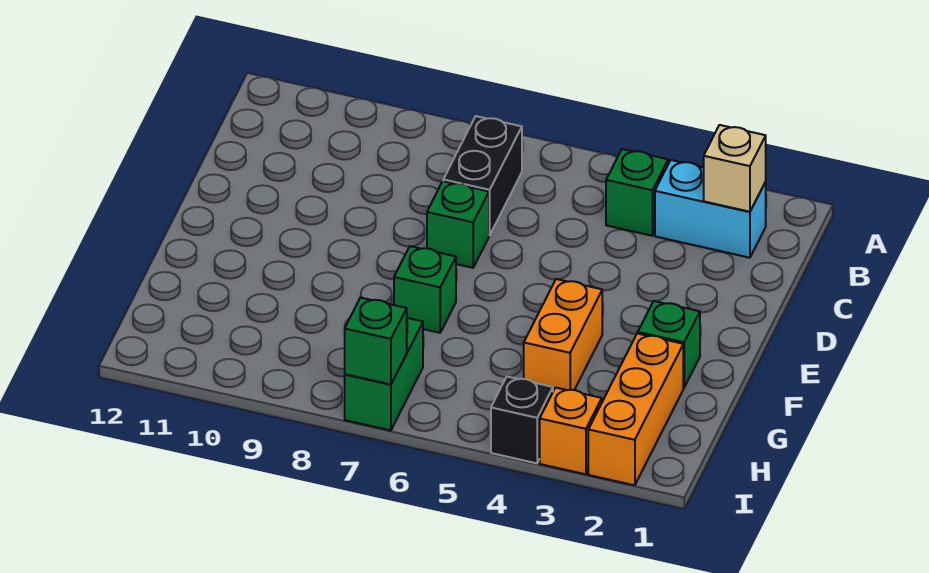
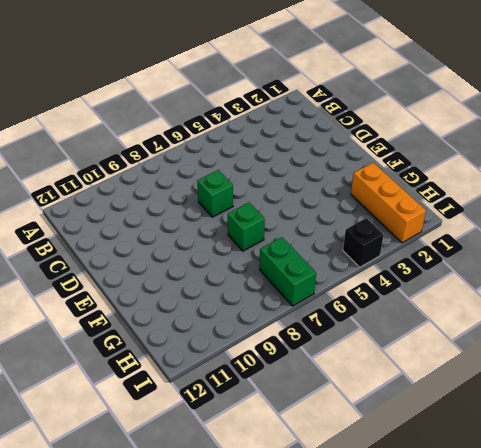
none -> cyan 1x2 brick [655,160,766,258]
none -> green 1x1 brick [606,149,668,236]
none -> black 1x2 brick [443,116,522,235]

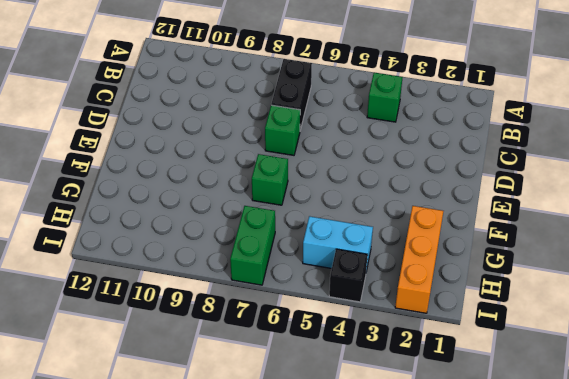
cyan 1x2 brick [303,216,373,271] -> cyan 1x2 brick moved to [655,160,766,258]
none -> green 1x1 brick [638,301,700,388]
none -> orange 1x2 brick [524,279,602,391]
none -> orange 1x1 brick [540,388,602,474]

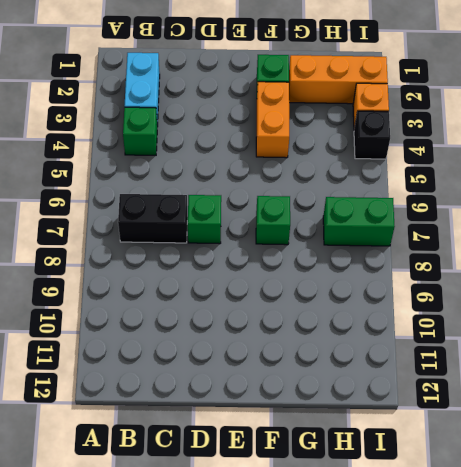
orange 1x2 brick [256,82,289,158] -> orange 1x2 brick turned to [524,279,602,391]
none -> tan 1x1 brick [704,125,766,212]
none -> green 1x1 brick [345,298,407,384]

